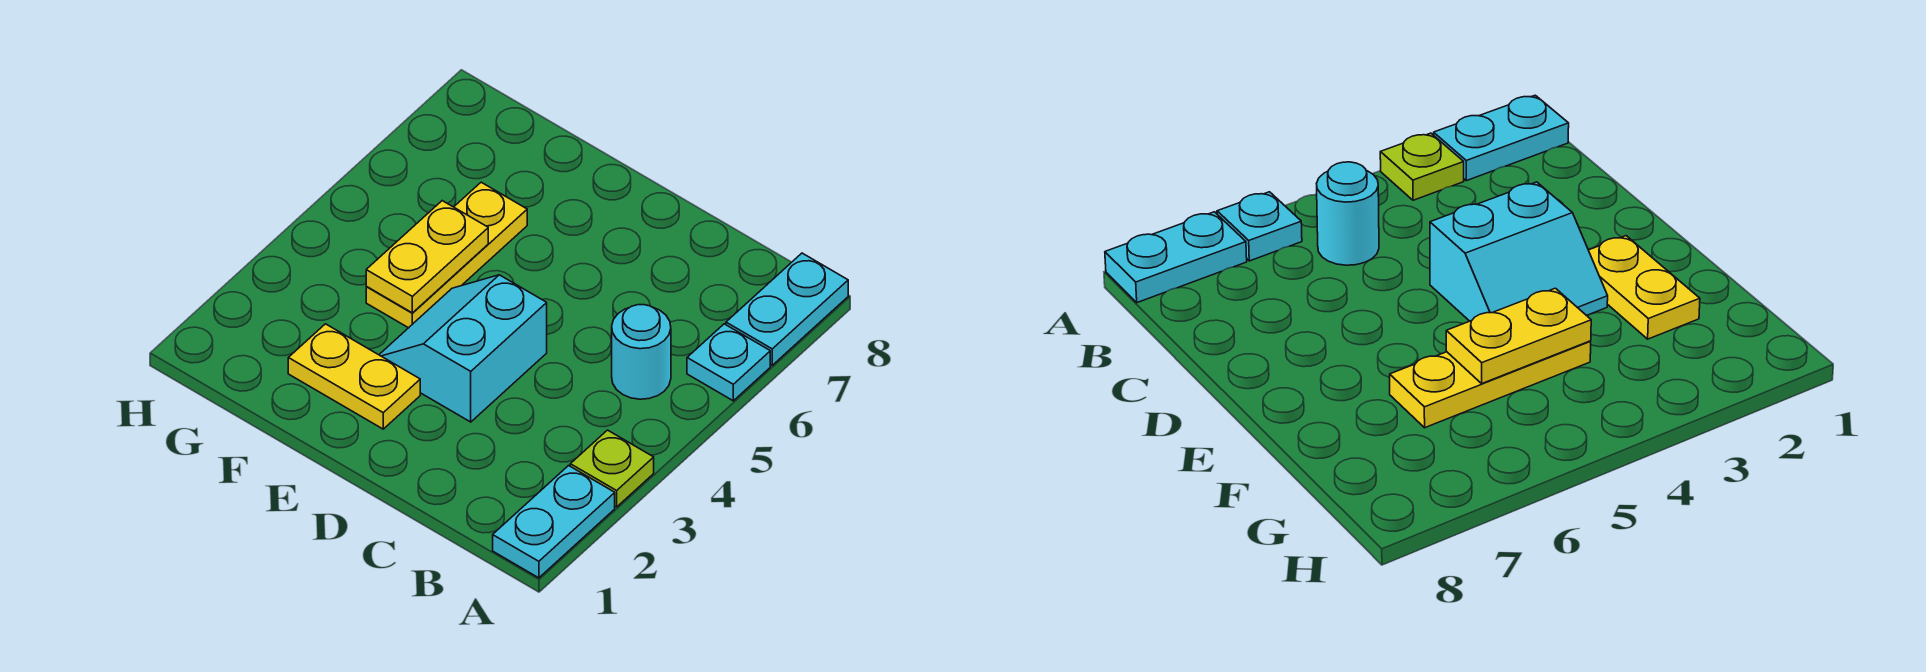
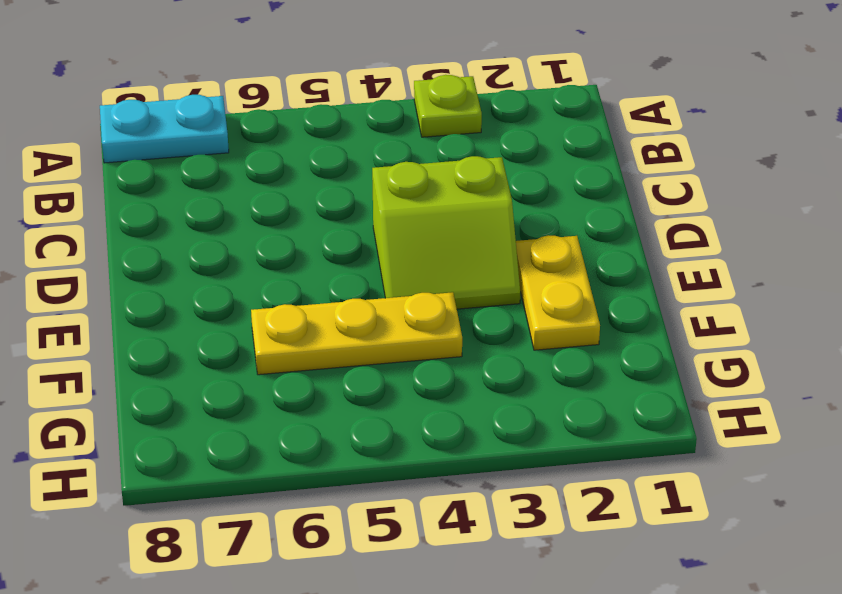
lime 2x2 slope [372,156,520,309] -> cyan 2x2 slope [379,275,547,422]
none -> cyan 1x2 plate [493,466,615,578]
none -> cyan 1x1 plate [687,324,770,401]

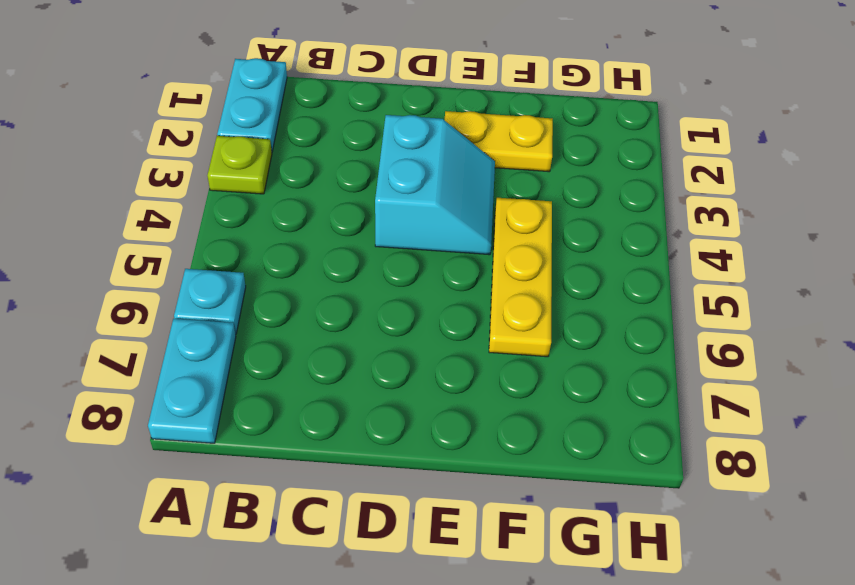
none -> cyan 1x1 round brick [612,305,671,399]
none -> yellow 1x2 plate [366,201,488,313]

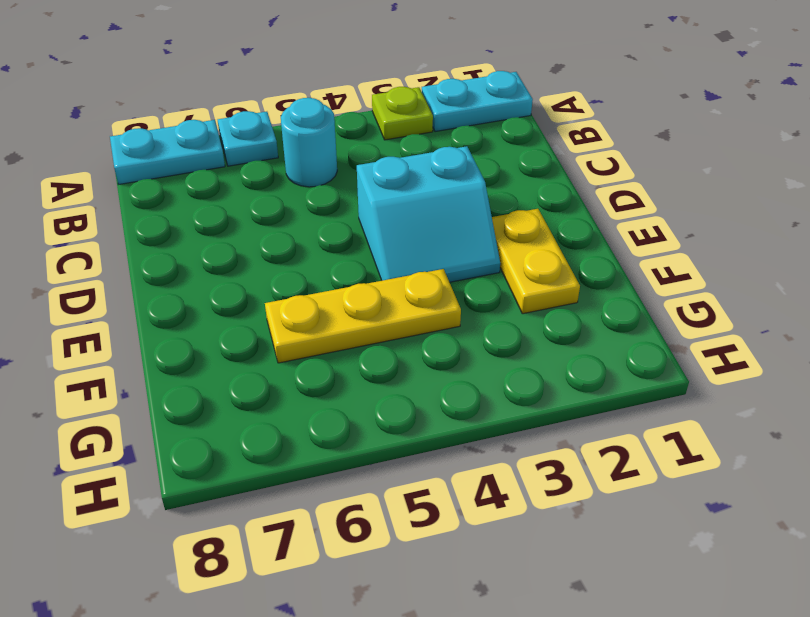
none -> yellow 1x2 plate [366,201,488,313]

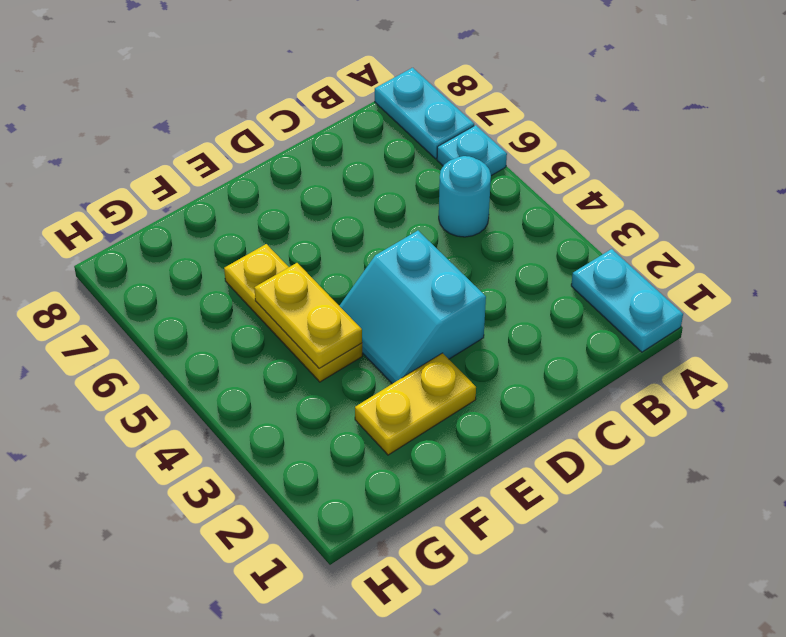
none -> lime 1x1 plate [570,430,654,507]

